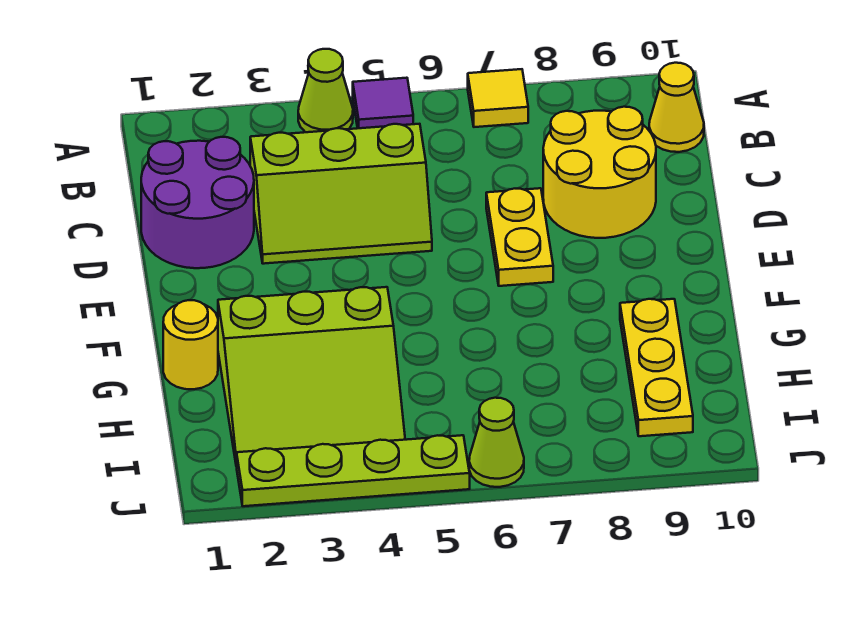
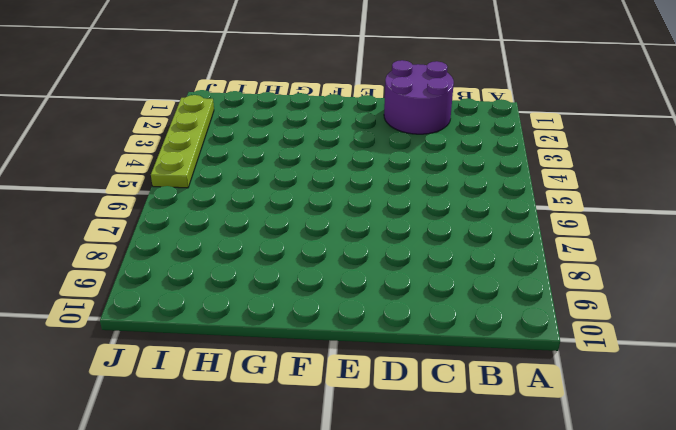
none -> lime 1x1 cone [298,49,353,132]
none -> purple 1x1 tile [353,78,413,128]
none -> yellow 1x1 tile [468,69,528,127]

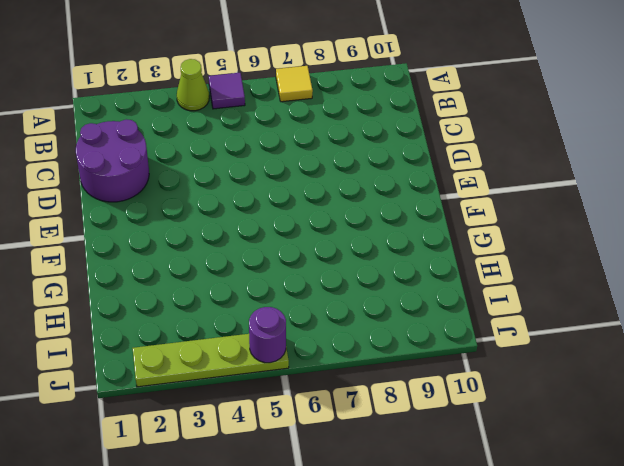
purple 1x1 round brick [249,307,286,363] -> none
none -> yellow 1x1 cone [649,63,704,152]
none -> lime 2x3 slope [250,124,432,264]
none -> yellow 2x2 round brick [543,107,656,238]

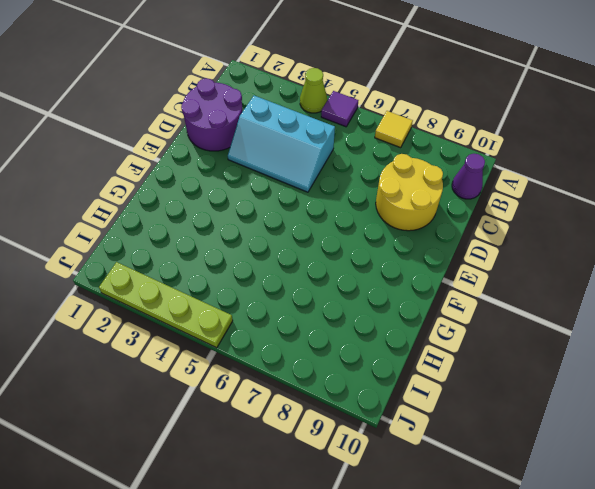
purple 1x1 cone [452,154,485,199] -> yellow 1x1 cone [649,63,704,152]
cyan 2x3 slope [228,96,335,192] -> lime 2x3 slope [250,124,432,264]
none -> yellow 1x2 plate [486,188,553,286]
none -> yellow 1x1 round brick [163,300,218,389]
none -> lime 3x3 slope [218,287,405,466]

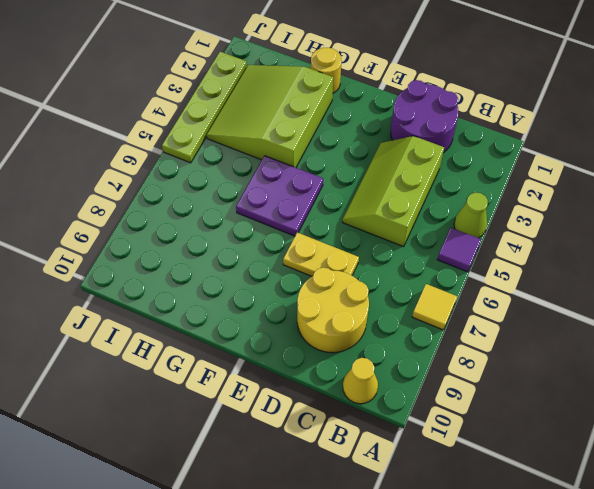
purple 2x2 plate [236,156,323,236] -> none
none -> yellow 1x3 plate [620,299,693,436]
none -> lime 1x1 cone [469,398,524,487]

